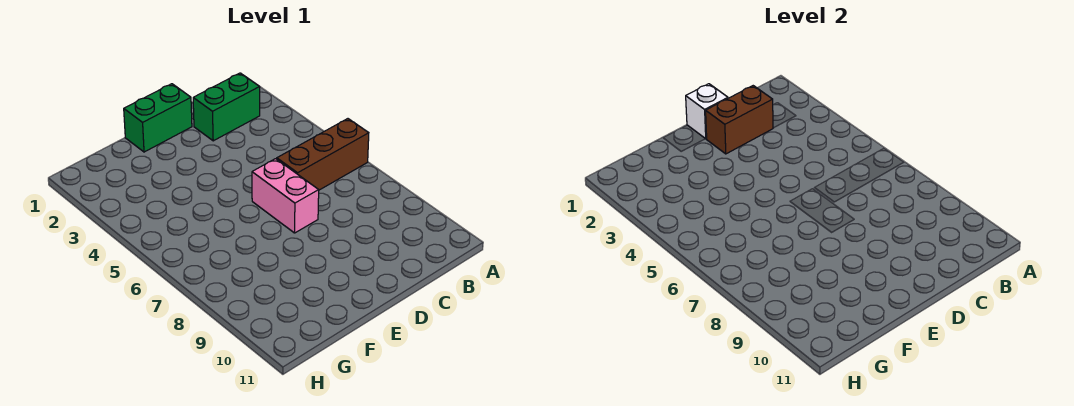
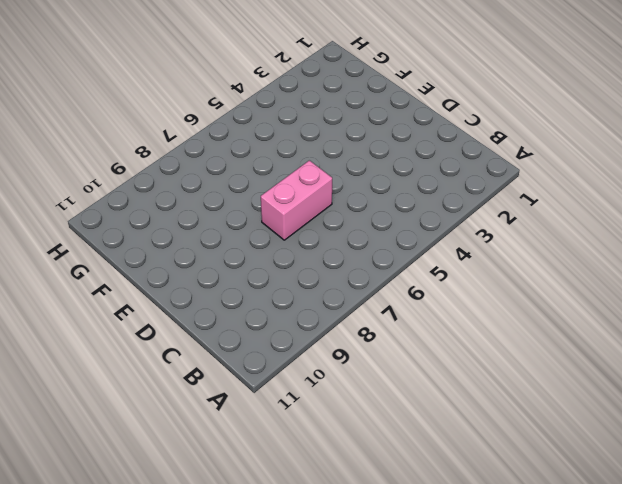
none -> brown 1x3 brick [277,119,369,190]
none -> green 1x2 brick [193,73,260,141]

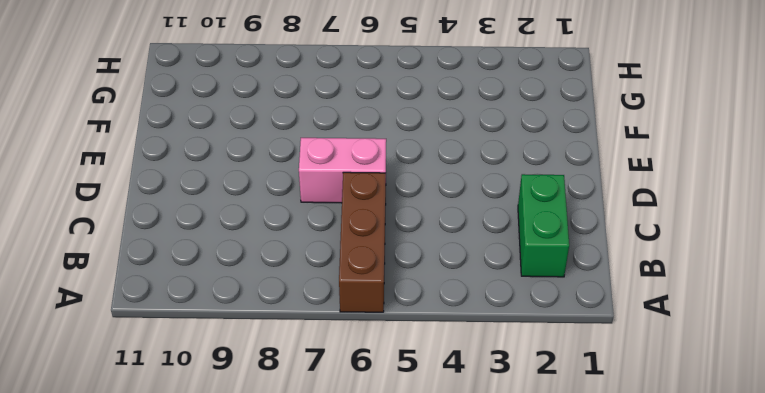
none -> green 1x2 brick [124,84,192,152]
none -> brown 1x2 brick [706,86,773,154]

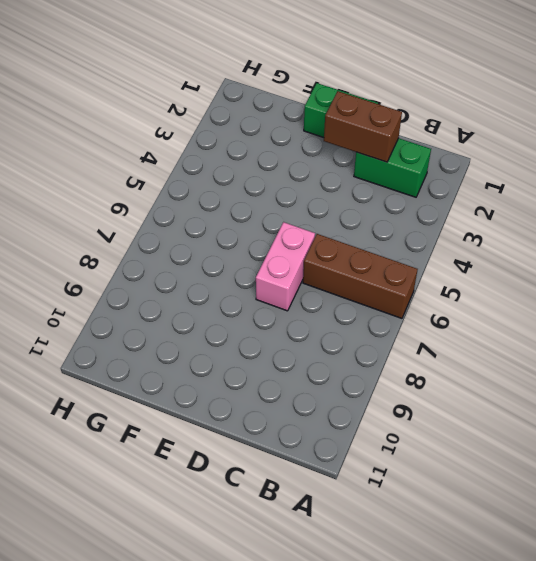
none -> white 1x1 brick [686,84,728,139]

